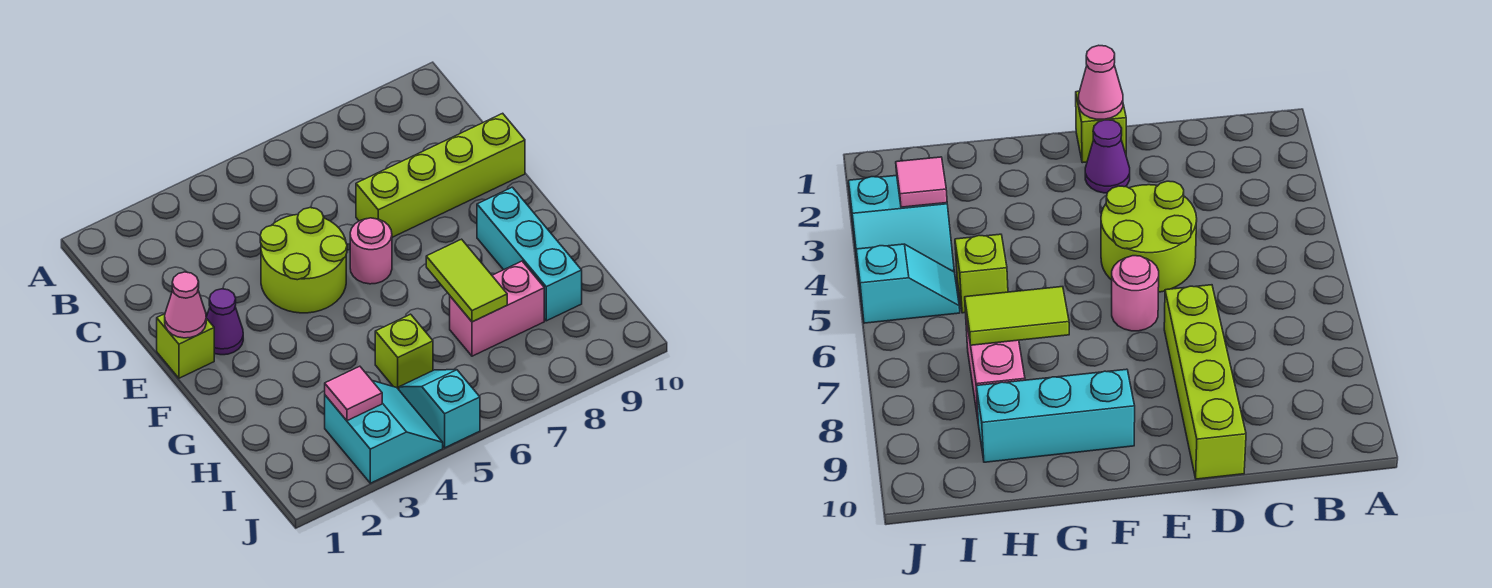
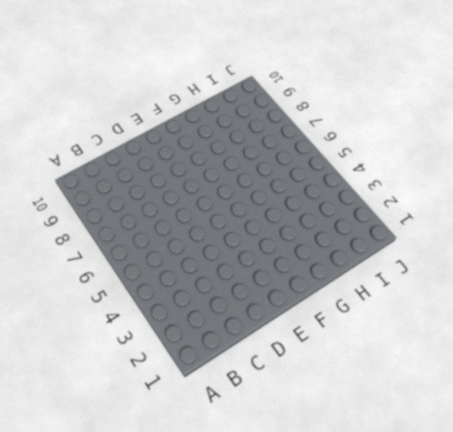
none -> lime 2x2 round brick [260,208,347,313]
none -> lime 1x4 brick [356,113,525,237]
none -> lime 1x1 brick [157,314,214,378]

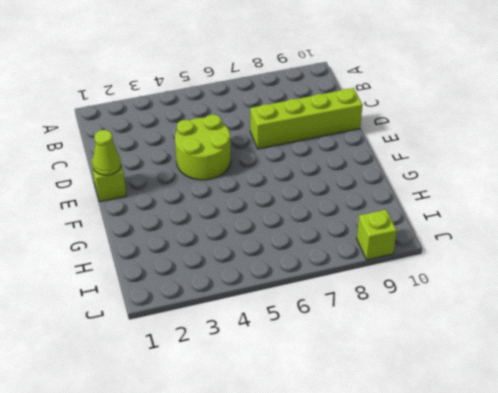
lime 1x1 cone [93,130,121,175] -> pink 1x1 cone [165,272,206,338]
lime 1x1 brick [357,210,397,260] -> lime 1x1 brick moved to [375,314,433,389]
none -> purple 1x1 cone [206,289,243,355]
none -> pink 1x1 round brick [350,218,392,284]
none -> cyan 1x3 brick [477,187,582,321]

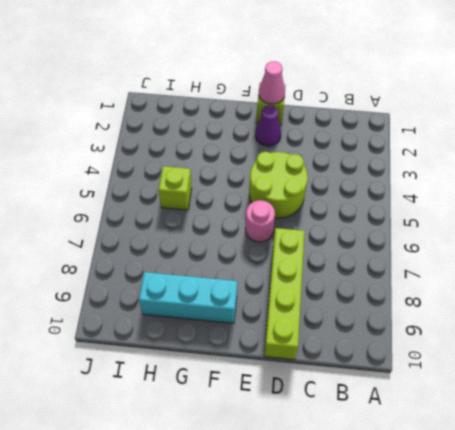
none -> pink 1x2 brick [450,261,544,356]
none -> cyan 2x2 slope [325,381,443,483]
none -> cyan 1x2 slope [399,370,480,448]

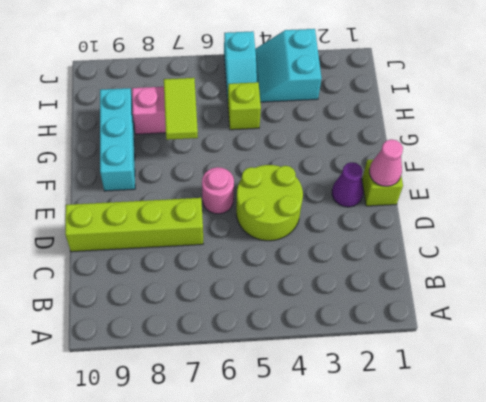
none -> pink 1x1 tile [325,366,382,421]

